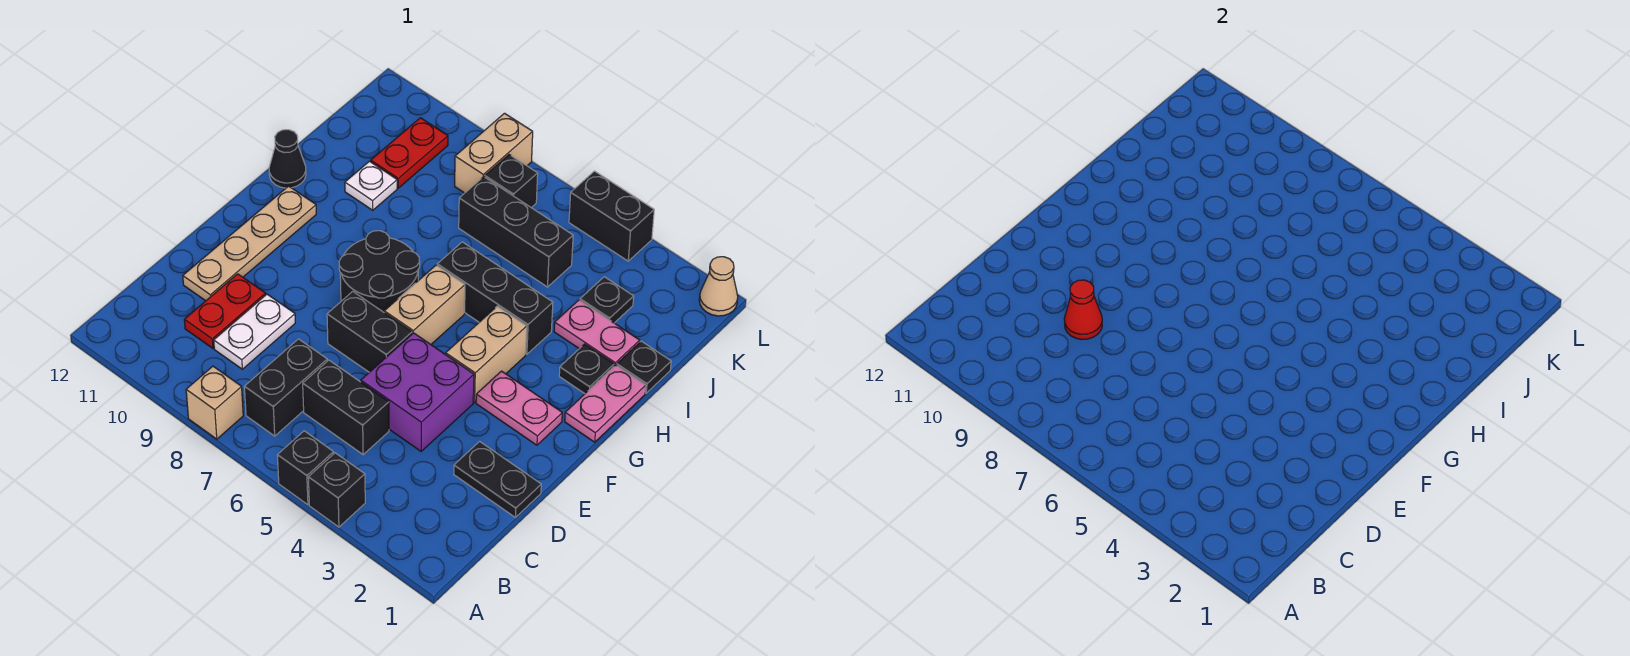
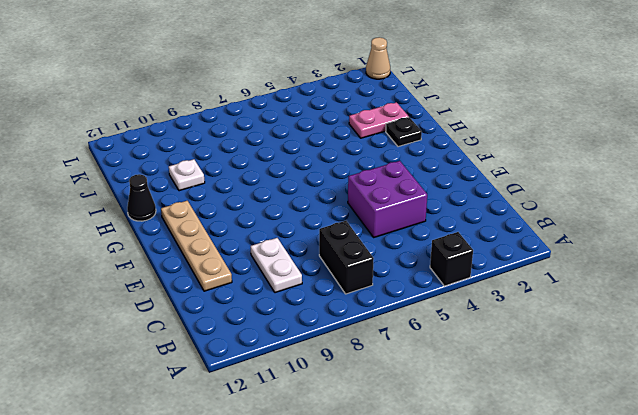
none -> black 1x1 brick [277,431,334,505]
none -> tan 1x1 brick [186,366,243,439]
none -> black 1x2 brick [303,360,389,455]
none -> red 1x2 plate [184,274,266,348]

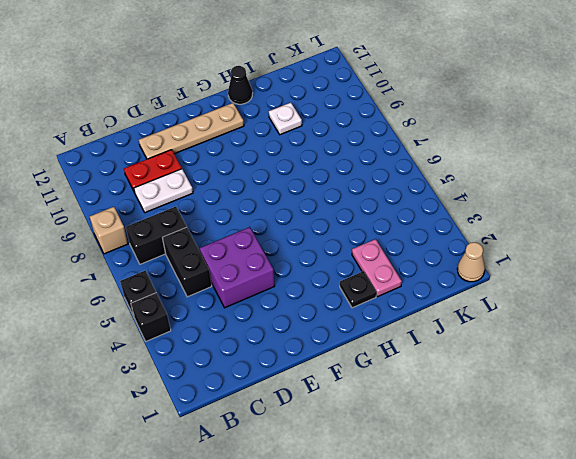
none -> black 1x2 plate [454,441,541,517]
none -> black 1x2 brick [327,292,412,372]
none -> pink 1x2 plate [476,371,562,445]
none -> tan 1x2 brick [446,306,527,402]

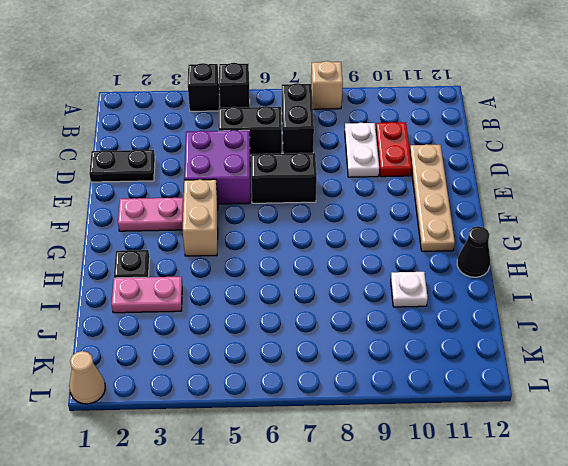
none -> tan 1x2 brick [384,265,465,344]
none -> black 2x2 round brick [339,231,420,312]
none -> pink 1x2 plate [565,365,646,442]
none -> black 1x3 brick [437,242,553,354]

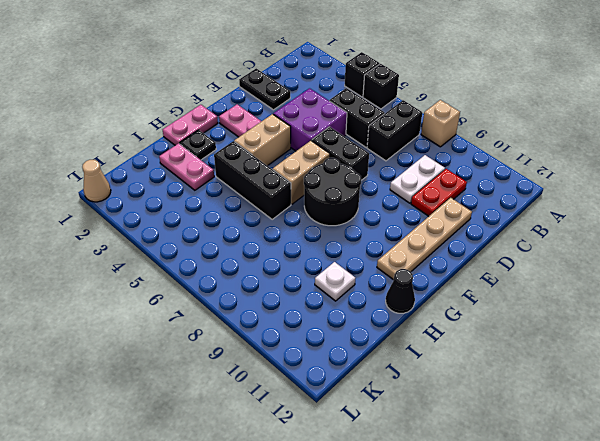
none -> black 1x1 plate [617,341,671,393]
none -> black 1x1 plate [580,277,634,323]
none -> black 1x3 brick [459,177,573,287]
none -> red 1x2 plate [371,118,448,188]

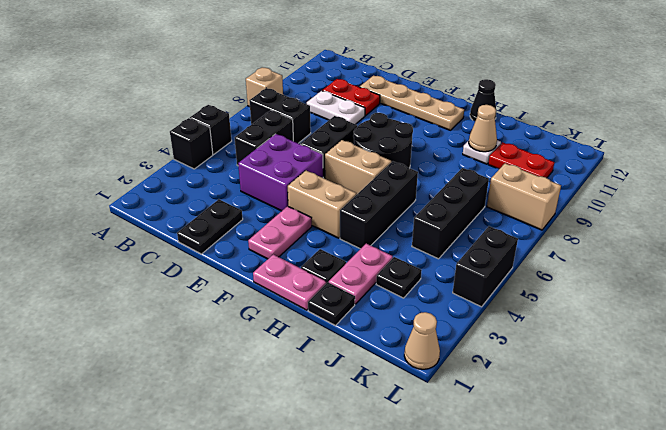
tan 1x1 cone [469,105,497,152] -> none
none -> black 1x1 brick [485,155,538,208]
none -> red 1x1 cone [1064,280,1102,339]

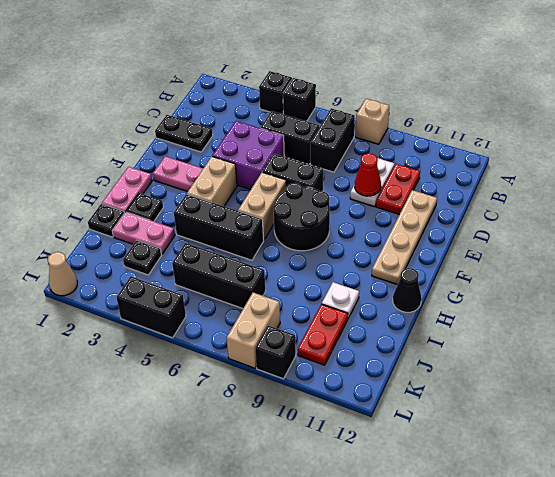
black 1x1 brick [255,325,296,379] -> black 1x1 brick moved to [485,155,538,208]

